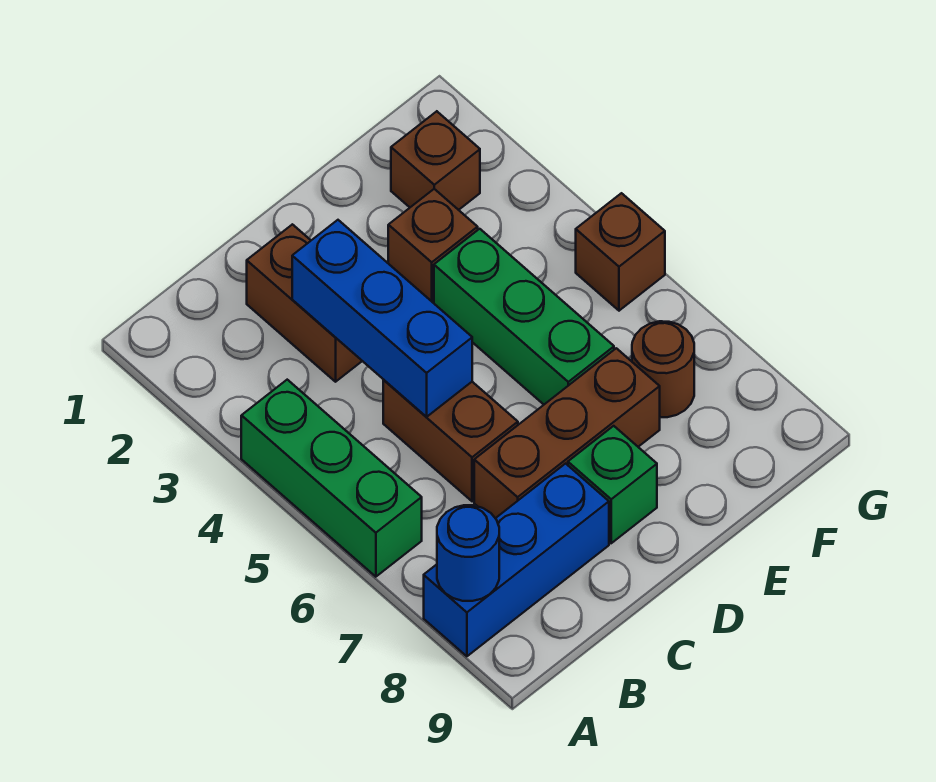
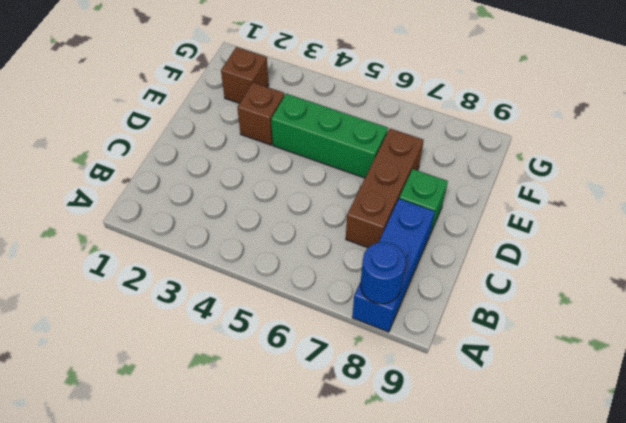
none -> green 1x3 brick [241,380,422,577]
none -> brown 1x2 brick [247,224,362,382]
none -> brown 1x2 brick [383,380,518,501]

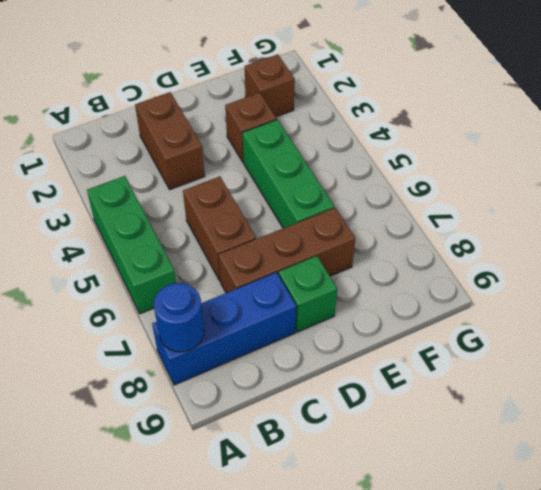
none -> brown 1x1 round brick [632,321,694,417]
none -> brown 1x1 brick [576,193,665,311]
none -> blue 1x3 brick [292,220,472,417]

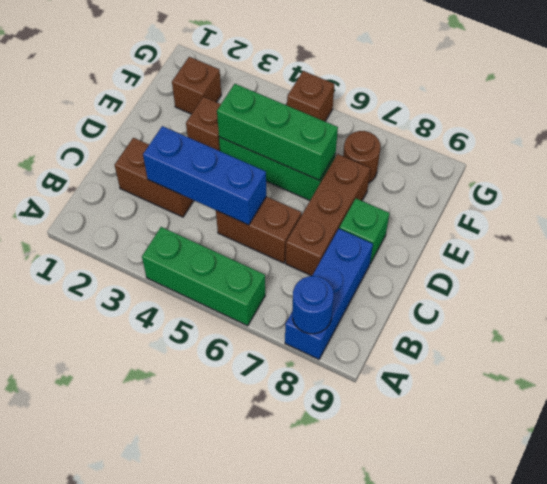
green 1x3 brick [217,84,338,180] -> none

